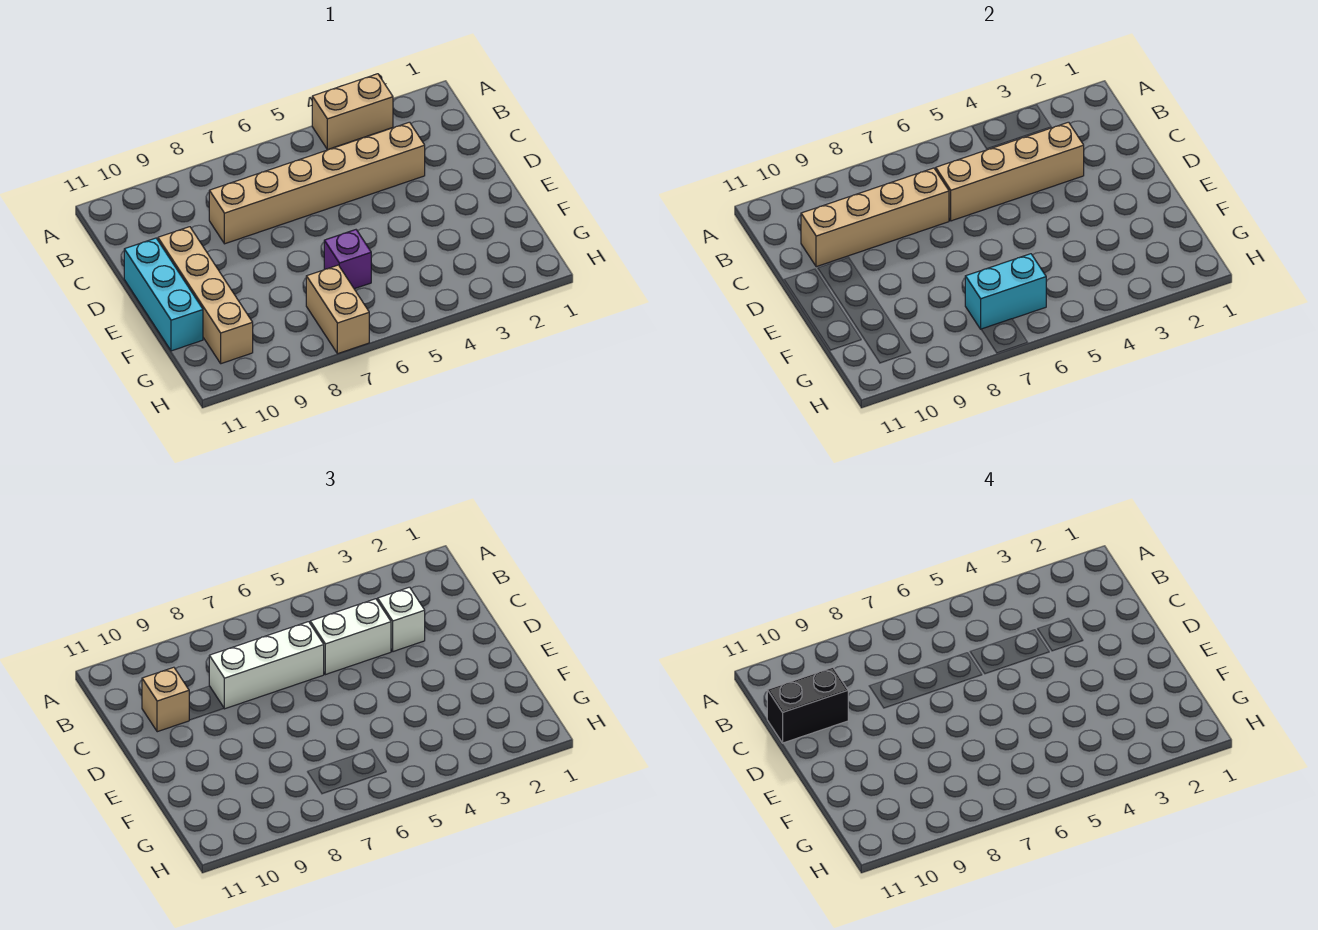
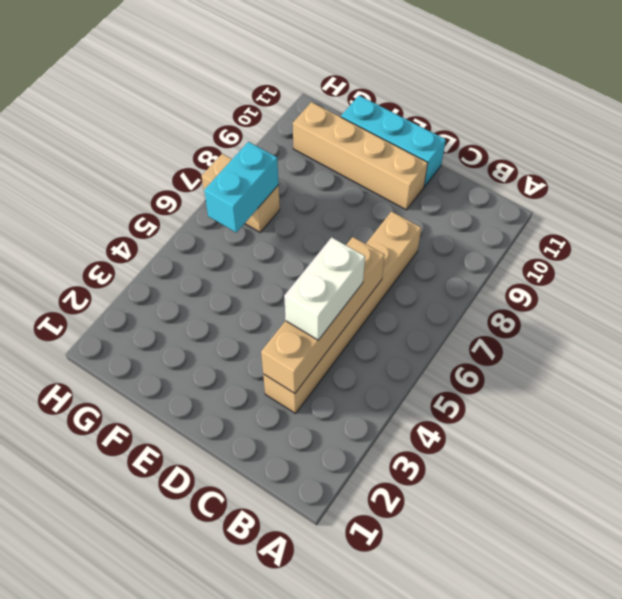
none -> tan 1x2 brick [312,74,393,150]
none -> purple 1x1 brick [324,230,371,289]
none -> tan 1x4 brick [801,168,949,267]

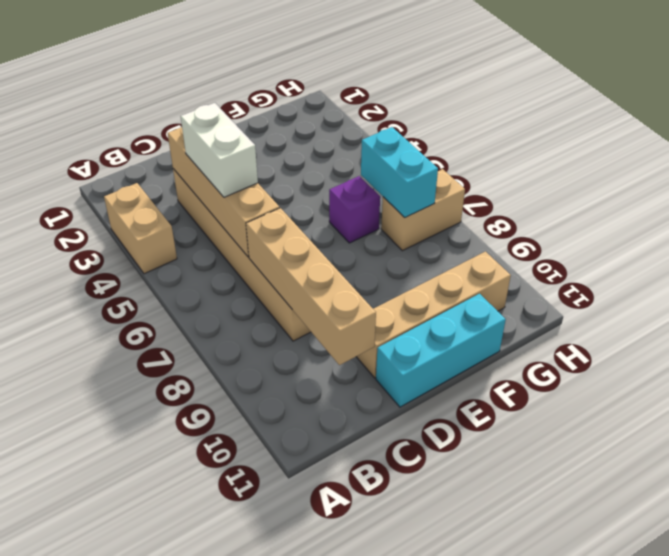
none -> white 1x1 brick [378,587,425,652]
none -> white 1x3 brick [209,622,324,709]
none -> tan 1x1 brick [142,667,189,732]

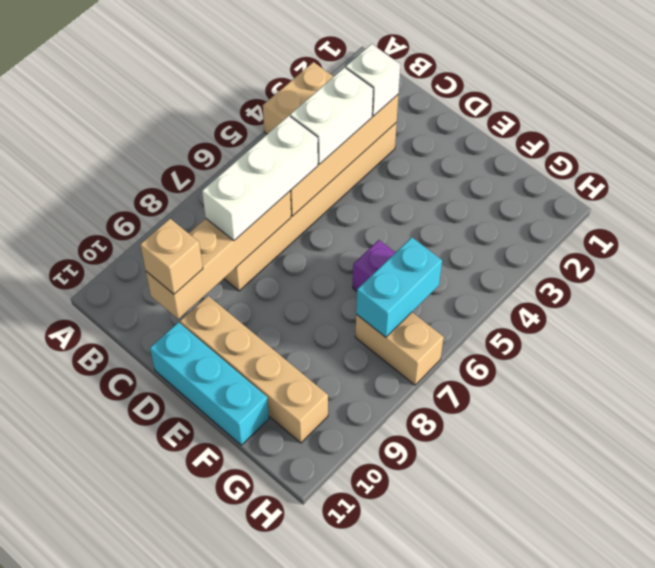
none -> black 1x2 brick [767,667,848,743]

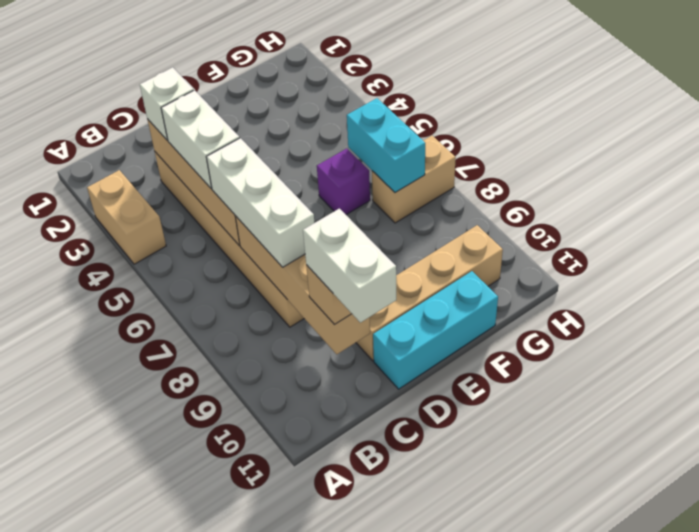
white 1x2 brick [303,209,396,323] -> black 1x2 brick [767,667,848,743]

